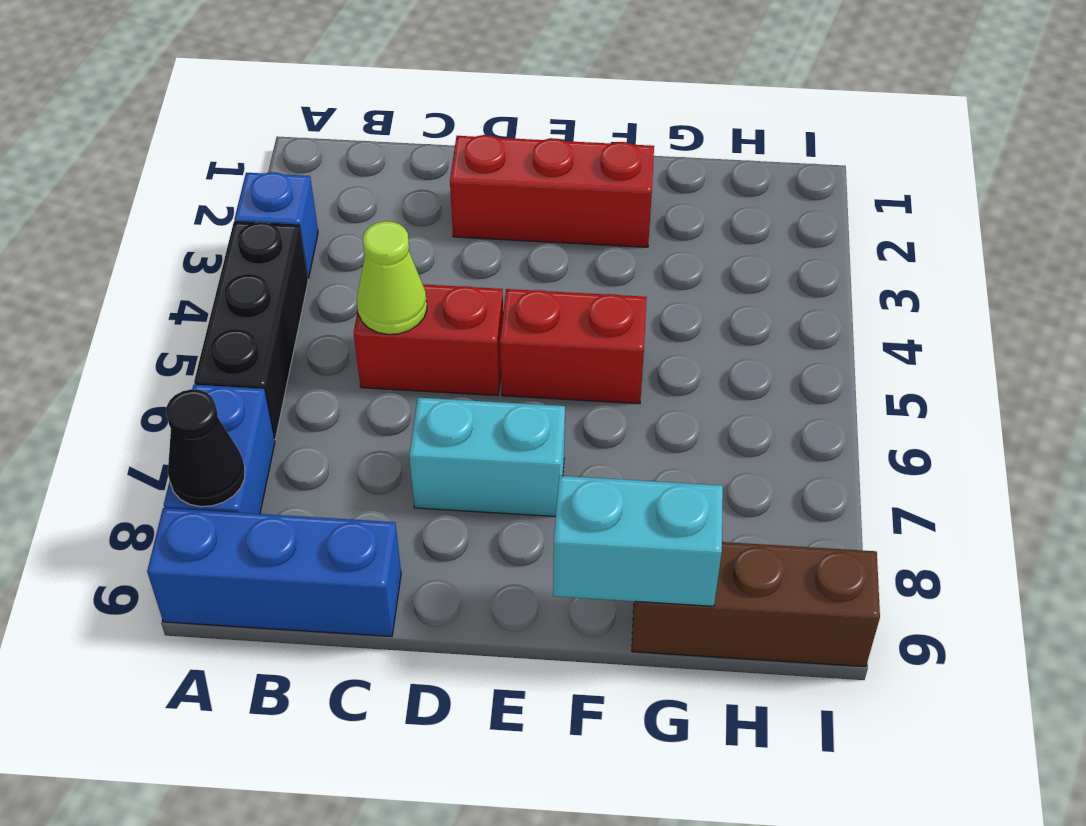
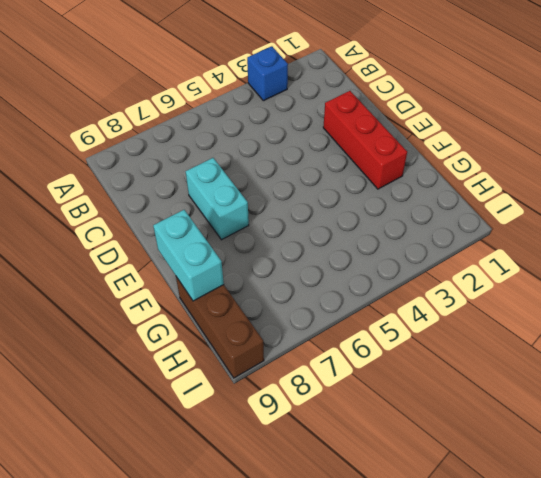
none -> black 1x3 brick [194,222,308,440]
none -> blue 1x2 brick [164,385,275,514]
none -> blue 1x3 brick [147,508,401,637]

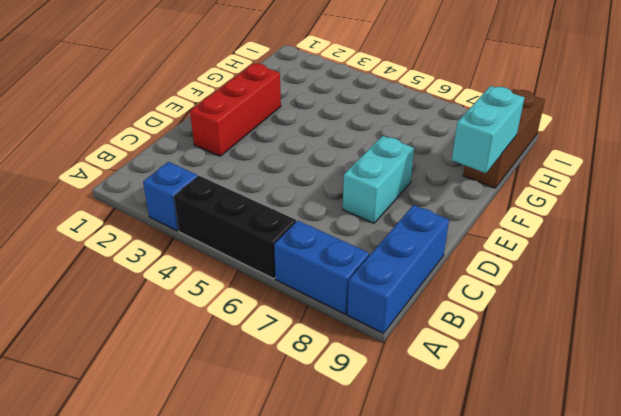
none -> red 1x2 brick [354,284,503,396]
none -> red 1x2 brick [500,289,647,404]
none -> black 1x1 cone [166,389,245,507]

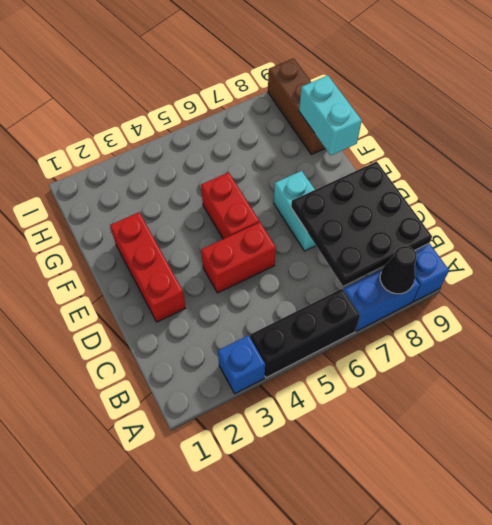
black 3x3 plate [291,161,432,286] -> none
red 1x2 brick [201,222,276,293] -> red 1x2 brick turned to [354,284,503,396]
none -> lime 1x1 cone [357,221,427,334]

